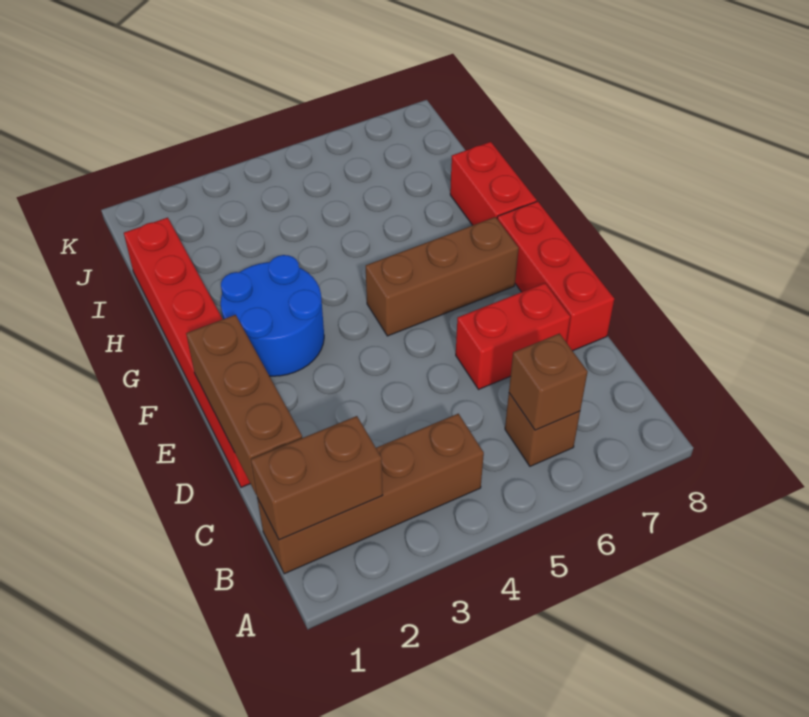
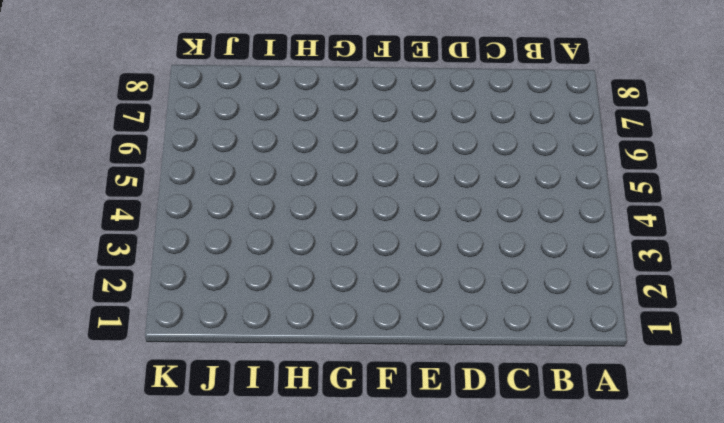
none -> brown 1x4 brick [257,414,484,574]
none -> brown 1x1 brick [505,393,580,466]

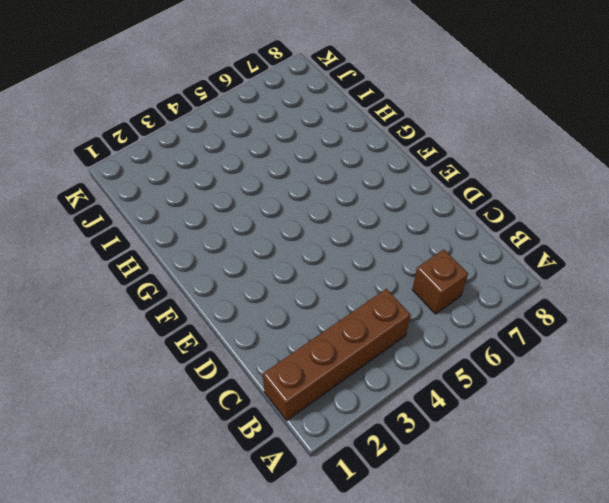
none -> red 1x6 brick [124,218,250,487]
none -> red 1x2 brick [456,283,570,389]

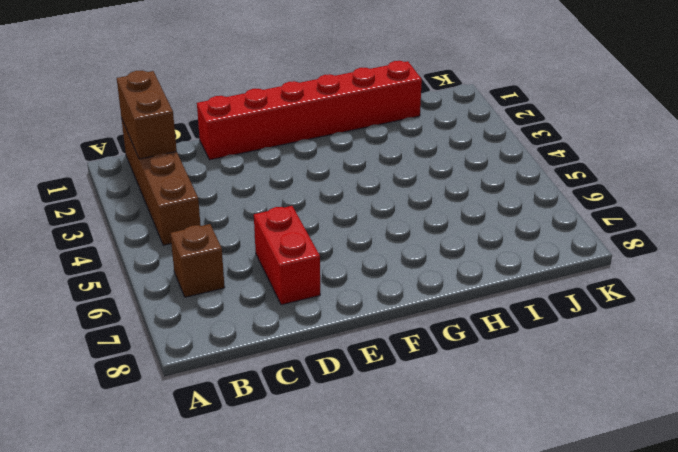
none -> red 1x3 brick [497,201,614,351]
none -> blue 2x2 round brick [221,255,324,376]

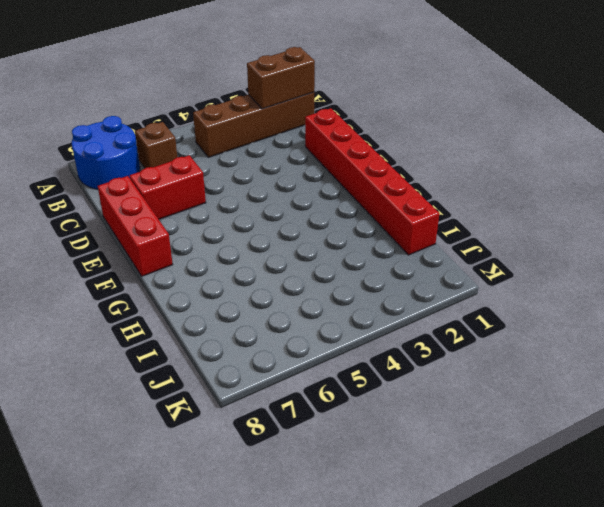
blue 2x2 round brick [72,116,140,189] -> blue 2x2 round brick moved to [221,255,324,376]
none -> brown 1x3 brick [366,217,519,336]
none -> red 1x2 brick [450,142,537,225]

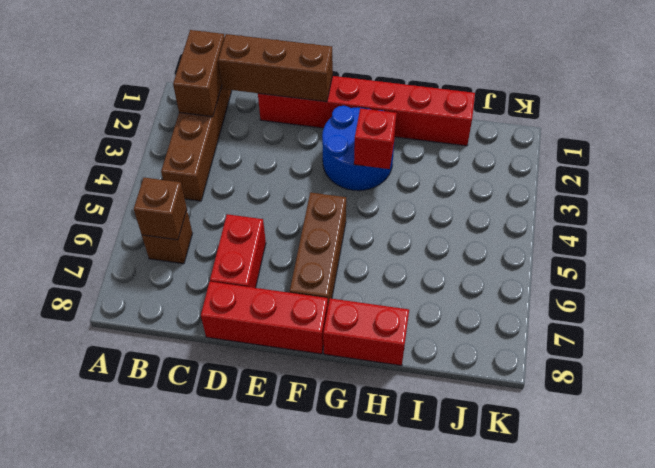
red 1x1 brick [354,108,397,169] -> none

